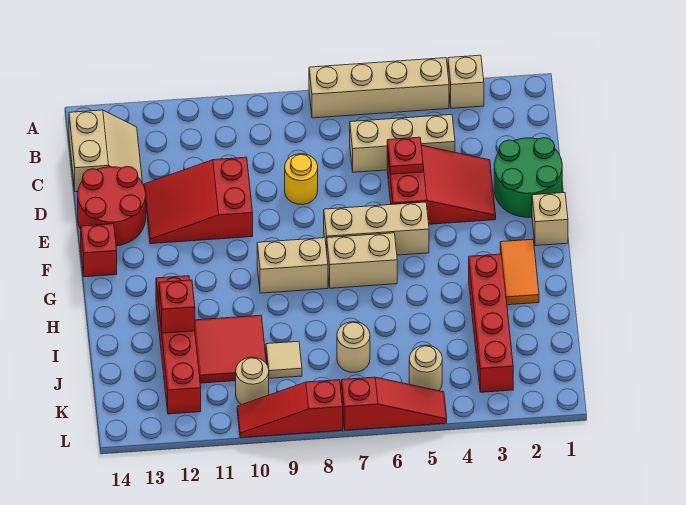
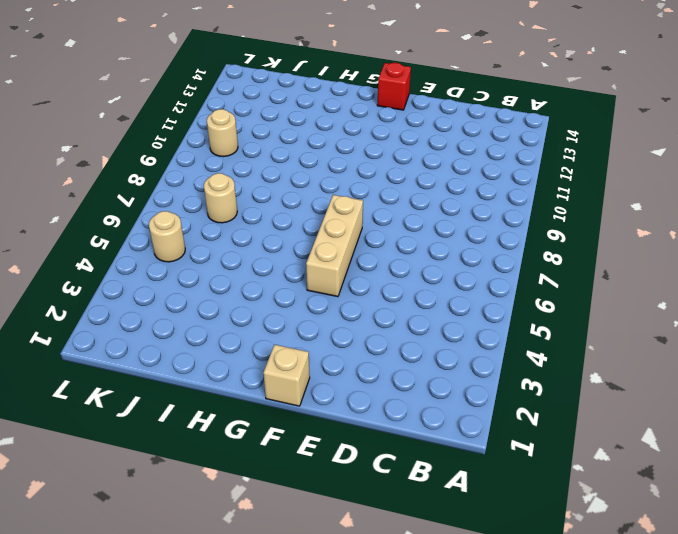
none -> tan 1x1 brick [448,55,484,108]
none -> tan 1x4 brick [309,58,449,118]
none -> tan 2x2 slope [69,110,142,192]

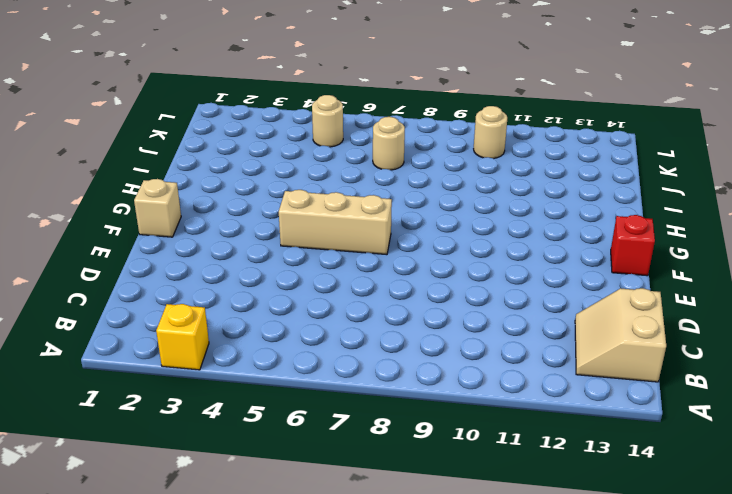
yellow 1x1 brick [156,304,209,370] -> tan 1x1 brick [448,55,484,108]
none -> tan 1x4 brick [309,58,449,118]
none -> tan 1x3 brick [350,115,455,172]
none -> green 2x2 round brick [494,138,562,217]

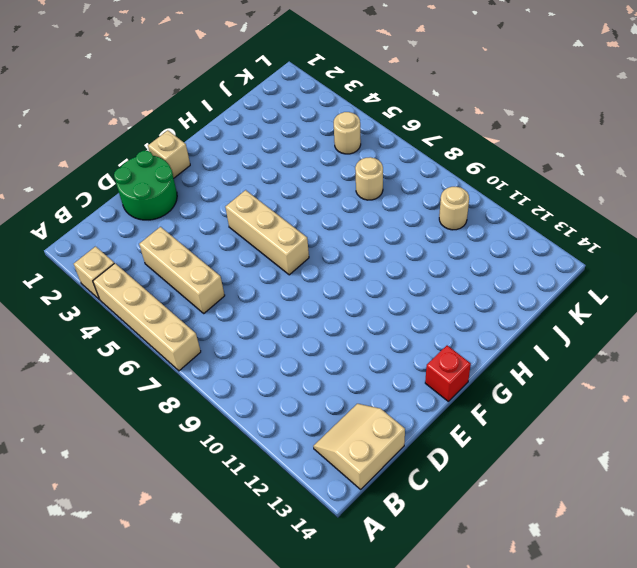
none -> red 2x3 slope [387,145,496,224]
none -> yellow 1x1 round brick [285,154,318,205]
none -> red 2x3 slope [144,157,253,244]

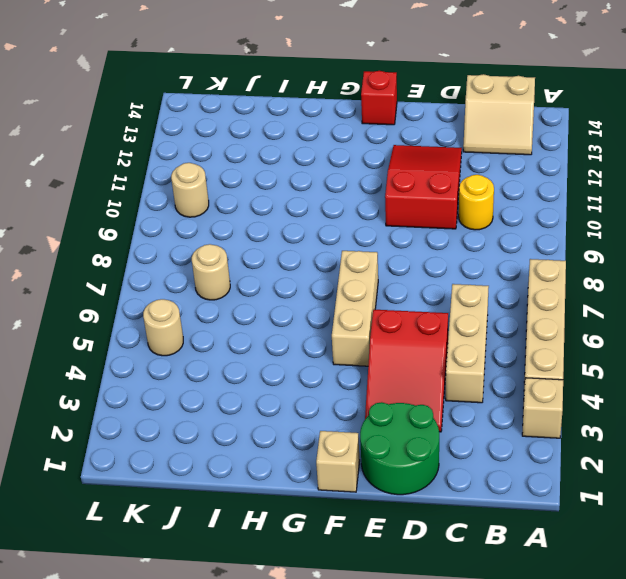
yellow 1x1 round brick [459,175,494,230] -> yellow 1x1 round brick moved to [285,154,318,205]
none -> red 2x2 round brick [78,166,146,246]
none -> orange 1x2 tile [500,239,539,305]
none -> tan 1x2 brick [327,233,397,288]

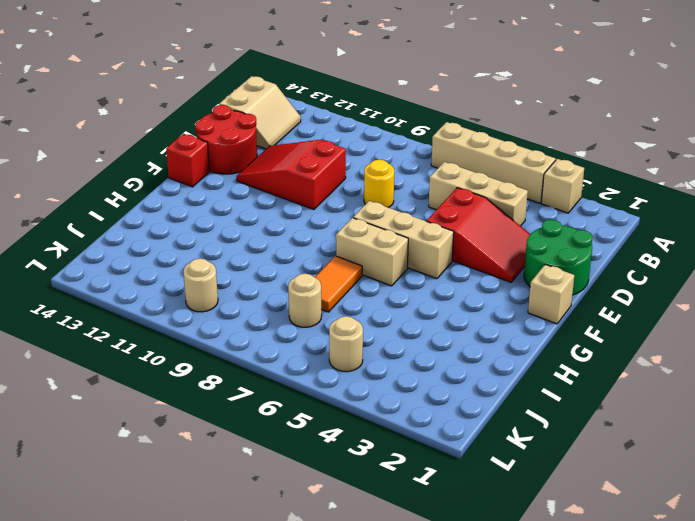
orange 1x2 tile [315,256,362,312] -> orange 1x2 tile moved to [500,239,539,305]
none -> tan 1x2 brick [257,238,328,293]
none -> red 1x4 brick [469,254,513,392]
none -> red 1x4 brick [156,276,201,414]

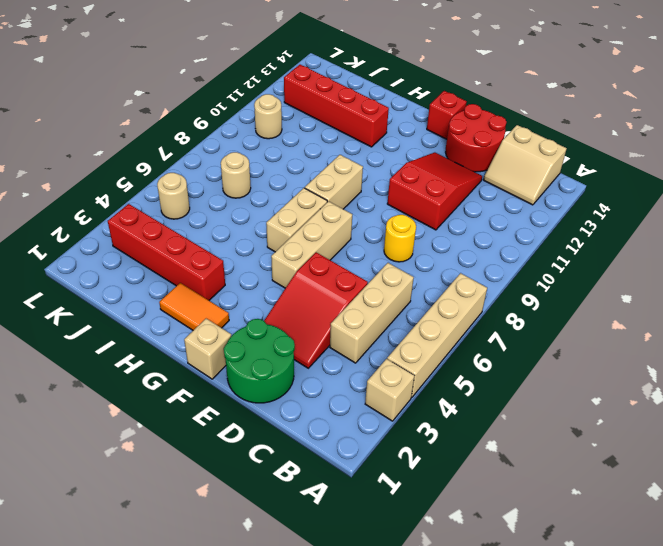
none -> red 2x2 tile [195,315,266,383]
none -> tan 1x1 tile [266,341,302,378]
none -> red 1x3 slope [341,377,447,430]

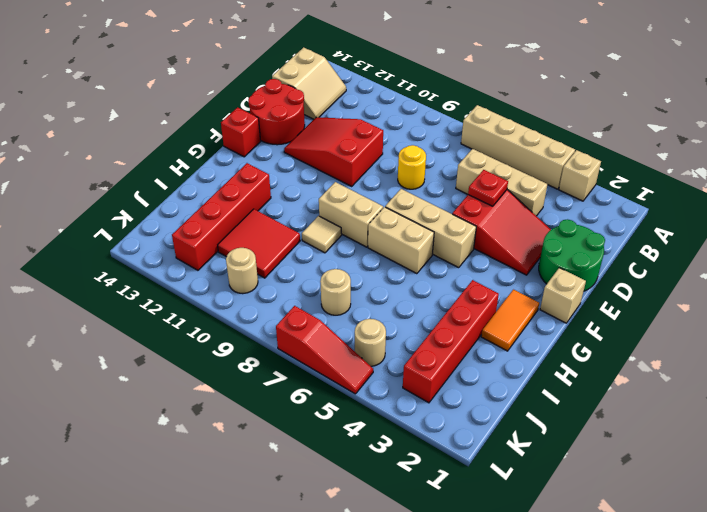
tan 1x1 tile [302,216,342,253] -> tan 1x1 tile moved to [266,341,302,378]
none -> red 1x3 slope [237,380,343,438]
none -> red 1x1 brick [159,280,195,333]

